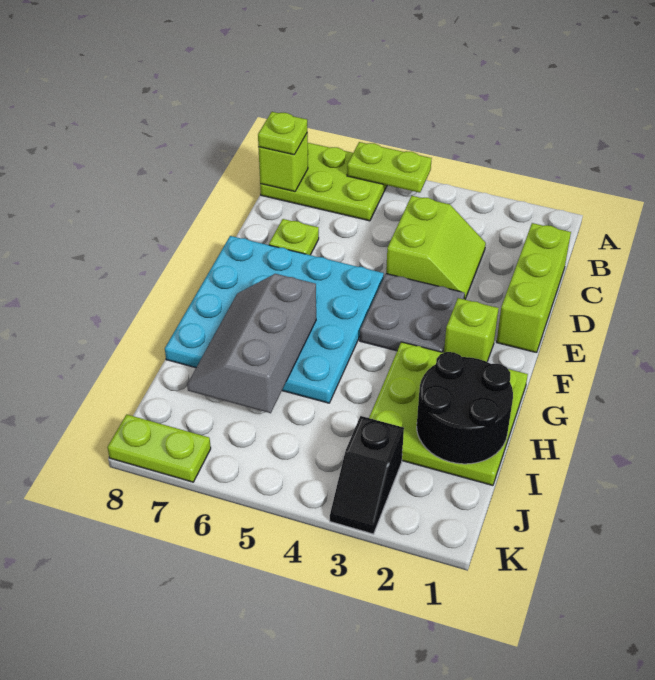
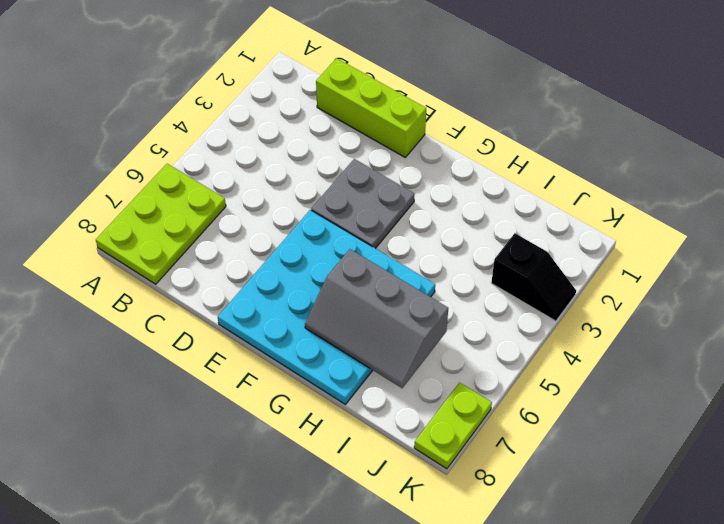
none -> lime 2x2 slope [386,196,486,300]
none -> lime 1x1 plate [269,219,319,255]
none -> lime 1x1 brick [444,298,499,362]

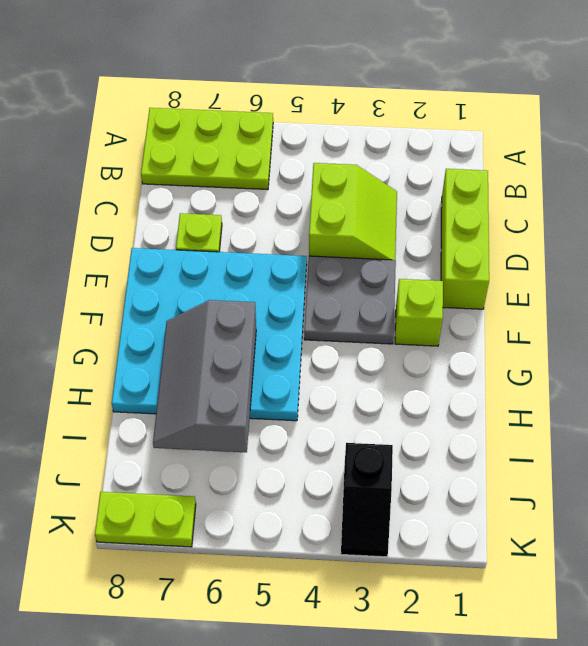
none -> lime 3x3 plate [369,342,528,485]
none -> lime 1x2 plate [347,142,432,193]
none -> lime 1x1 brick [258,133,308,192]

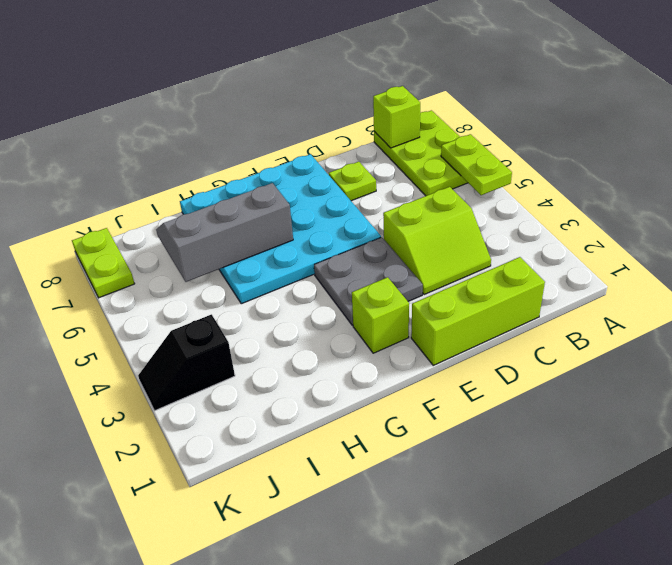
none -> lime 3x3 plate [369,342,528,485]
none -> black 2x2 round brick [417,352,513,464]
none -> lime 1x1 plate [258,112,307,155]

